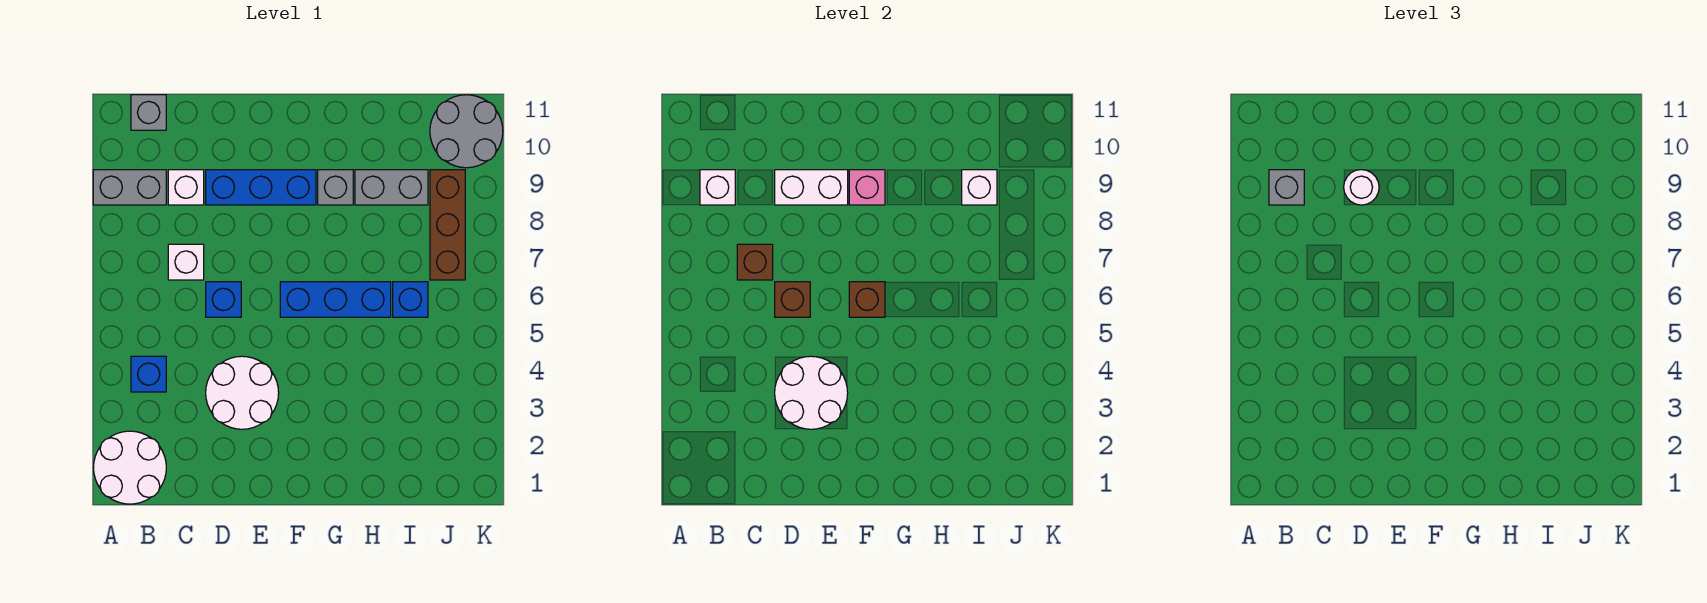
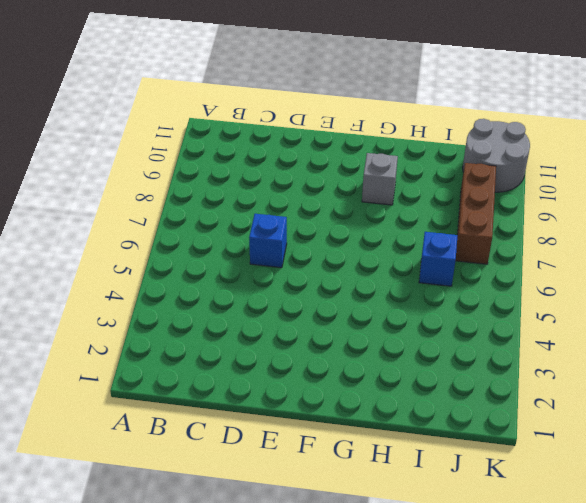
none -> white 2x2 round brick [93,431,166,504]
none -> grey 1x2 brick [93,170,166,205]
none -> blue 1x1 brick [131,356,166,392]

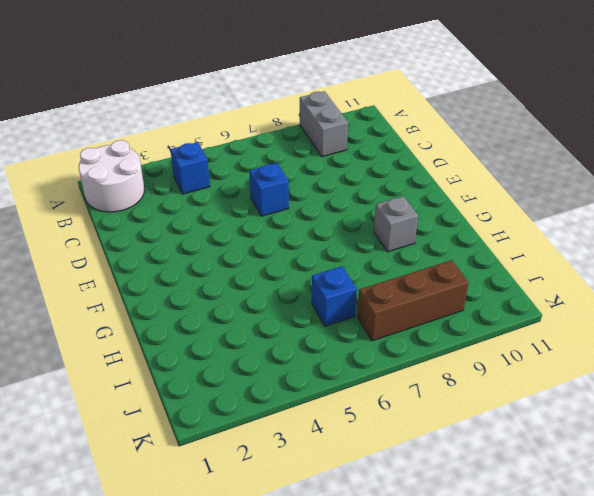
none -> grey 1x1 brick [131,95,166,130]
none -> white 1x1 brick [168,244,204,280]
none -> white 1x1 brick [168,170,204,205]

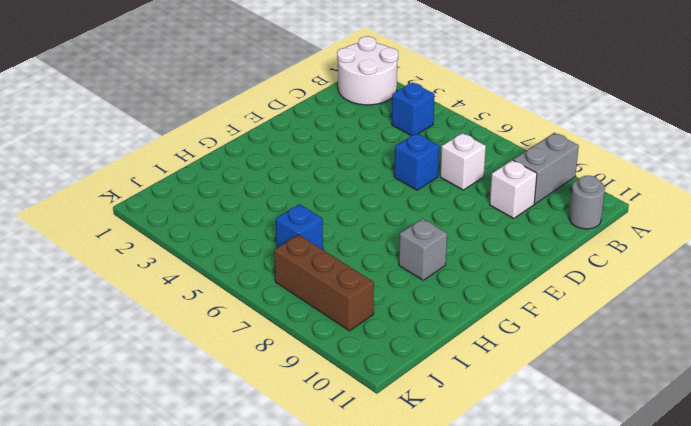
grey 1x1 round brick [569,176,605,229] -> grey 1x1 brick [131,95,166,130]
none -> white 2x2 round brick [206,356,279,429]
none -> blue 1x3 brick [206,170,316,205]
none -> blue 1x3 brick [280,282,391,317]

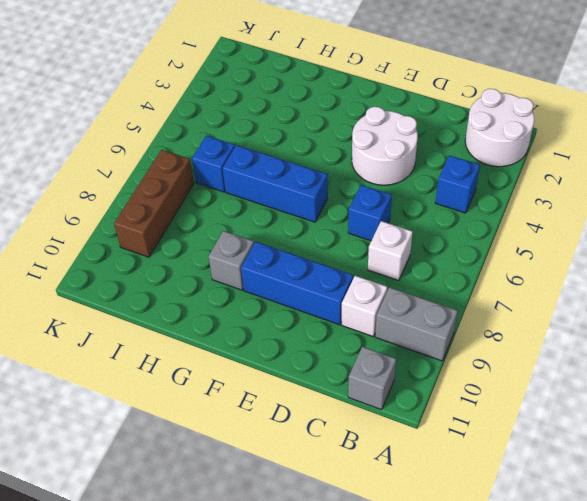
none -> grey 1x2 brick [355,170,428,205]
none -> grey 2x2 round brick [430,95,503,168]
none -> white 1x1 brick [700,170,735,205]

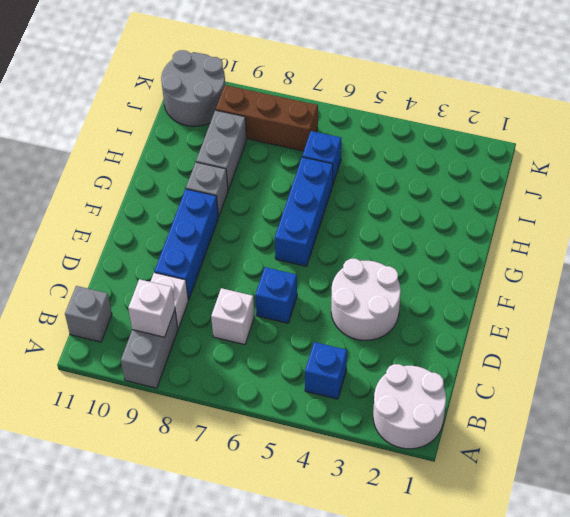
none -> brown 1x1 brick [737,244,773,280]
none -> white 2x2 round brick [775,356,848,429]
none -> brown 1x1 brick [775,282,810,317]

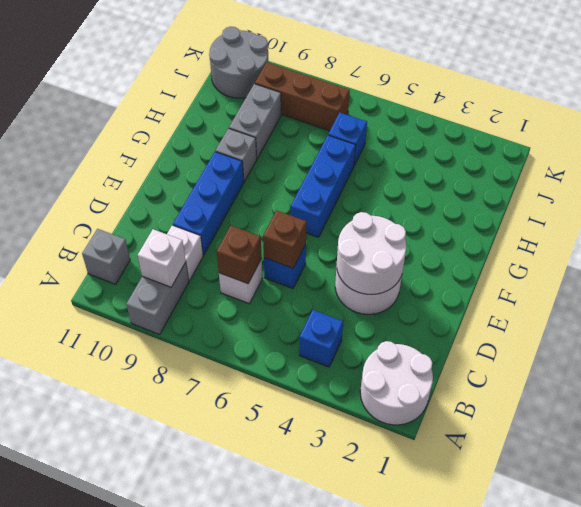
none -> white 1x2 brick [775,170,848,205]
none -> brown 1x1 brick [849,282,885,317]
none -> pink 1x1 brick [849,170,885,205]

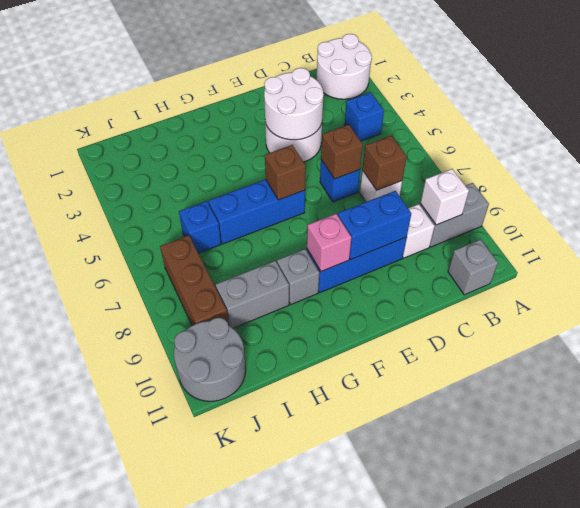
blue 1x2 brick [338,191,411,259] -> white 1x2 brick [775,170,848,205]
none -> white 1x1 brick [962,170,997,205]
none -> grey 1x1 brick [1269,170,1304,205]
none -> white 1x1 round brick [1344,170,1379,205]

